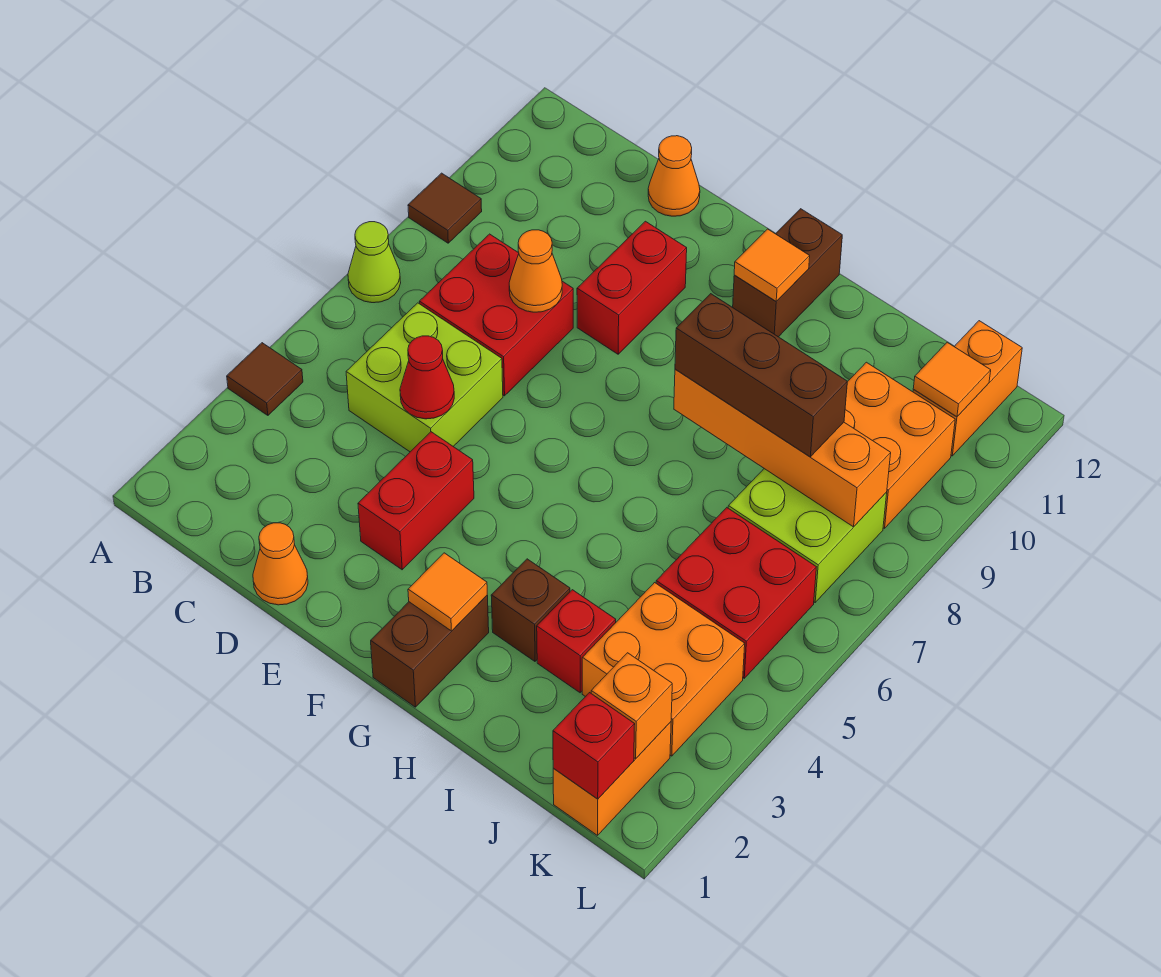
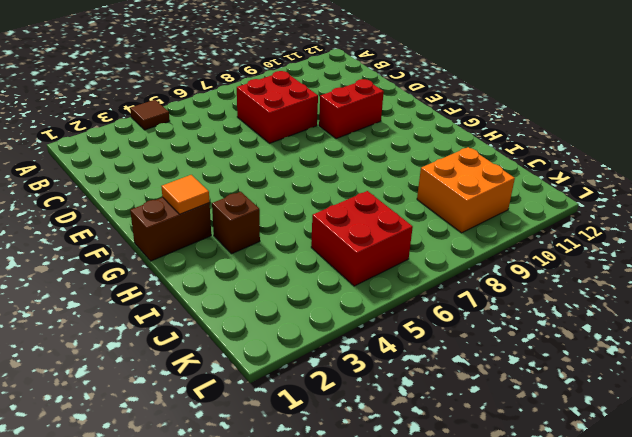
none -> lime 1x1 cone [348,222,401,303]
none -> brown 1x1 tile [408,173,482,243]
none -> lime 2x2 brick [346,303,503,452]

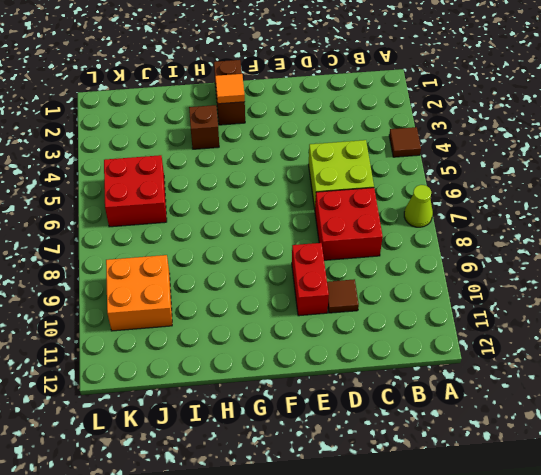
brown 1x1 tile [327,279,359,313] -> brown 1x1 tile moved to [408,173,482,243]
none -> orange 1x1 cone [253,523,308,605]
none -> orange 1x1 cone [648,136,700,216]
none -> red 1x2 brick [358,432,474,570]

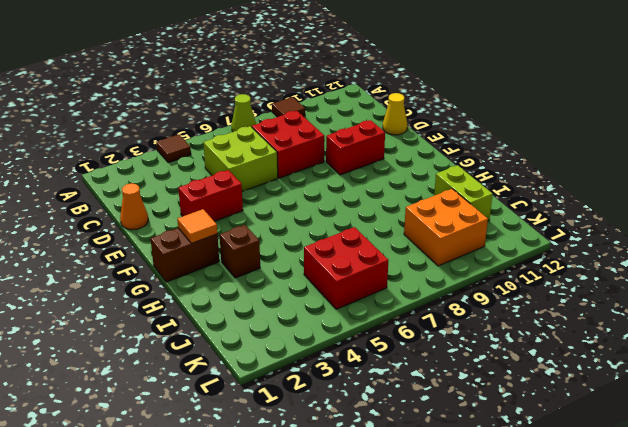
yellow 1x1 cone [383,93,407,135] -> orange 1x1 cone [648,136,700,216]
lime 1x2 brick [434,165,493,221] -> none
none -> brown 1x2 brick [733,209,842,337]
none -> red 1x1 brick [537,590,616,693]
none -> orange 2x2 brick [582,583,745,756]

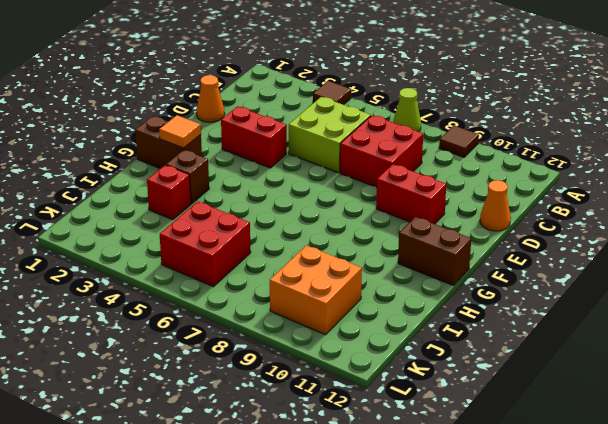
none -> orange 2x2 brick [582,583,745,756]
none -> lime 2x2 brick [728,469,887,602]
none -> orange 1x2 brick [553,722,671,835]

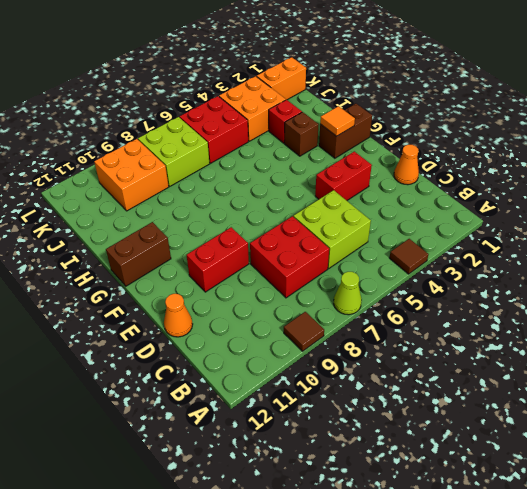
none -> orange 1x2 brick [913,321,1022,456]
none -> red 1x1 cone [400,336,454,419]
none -> orange 1x1 cone [509,230,562,312]

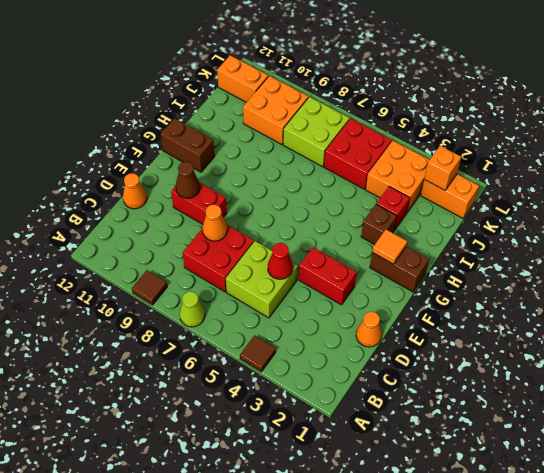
brown 1x1 cone [176,162,200,198] -> none
none -> orange 1x1 tile [734,229,810,301]
none -> orange 1x4 brick [674,369,891,527]
none -> red 1x1 brick [553,693,635,799]

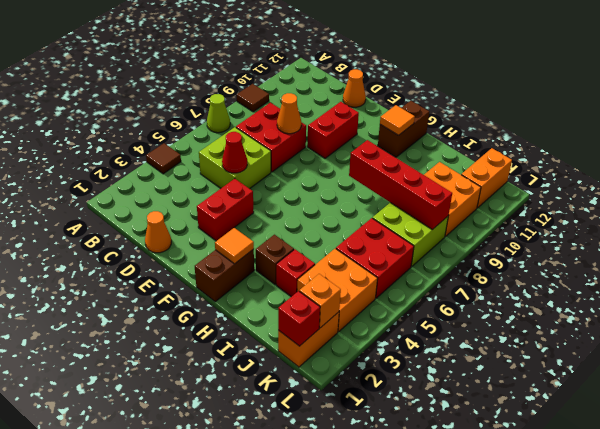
red 1x4 brick [349,140,452,230] -> orange 1x4 brick [674,369,891,527]
none -> orange 1x1 tile [913,342,991,417]
none -> brown 1x3 brick [675,294,847,457]

